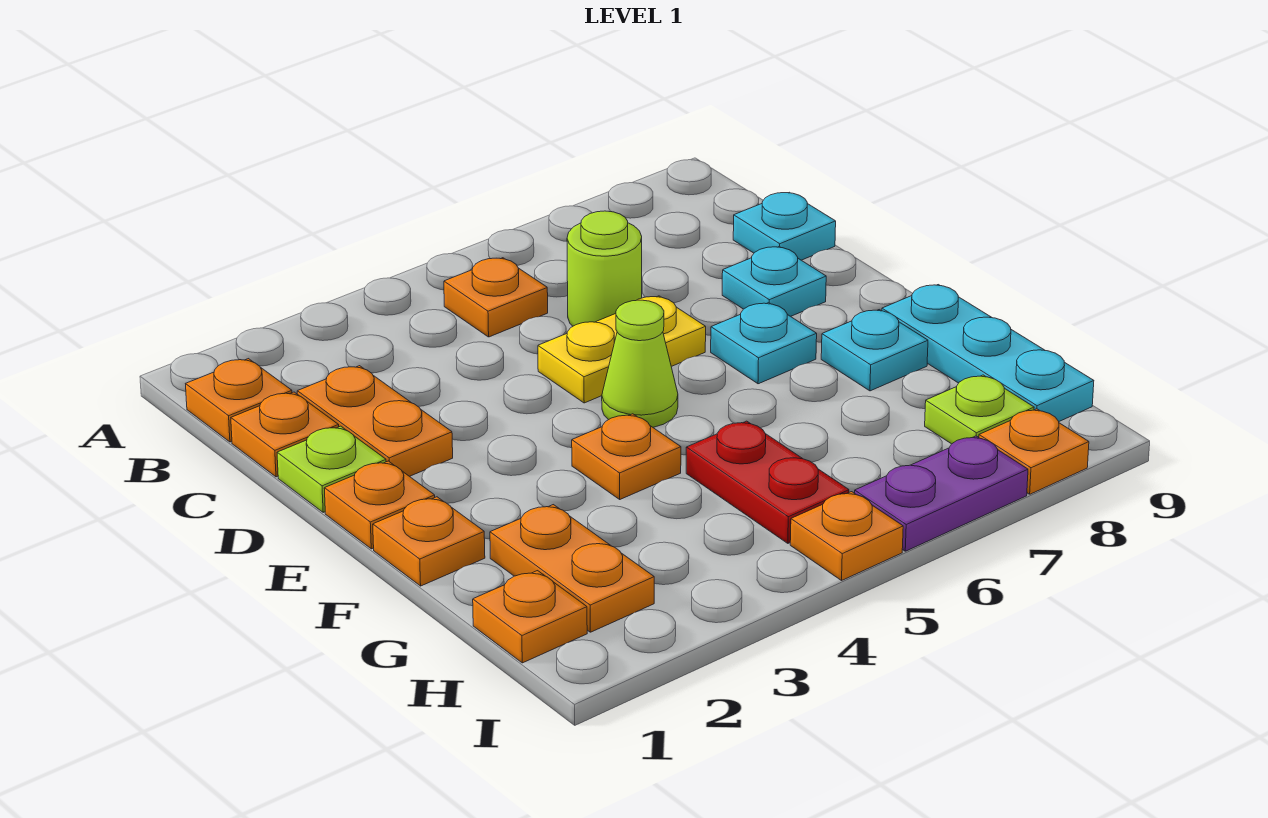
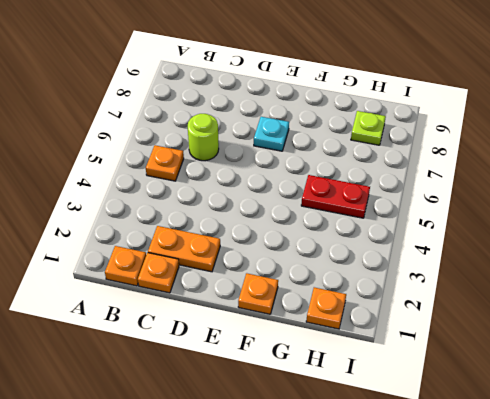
none -> cyan 1x1 plate [733,192,836,260]
none -> lime 1x1 plate [277,426,386,512]
none -> yellow 1x2 plate [538,296,706,403]

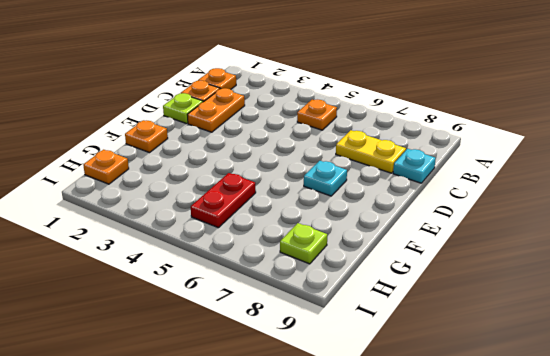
yellow 1x2 plate [336,130,406,173] -> yellow 1x2 plate moved to [538,296,706,403]
none -> lime 1x1 round brick [567,211,642,326]
none -> cyan 1x1 plate [722,247,826,316]
none -> orange 1x1 plate [324,461,435,549]

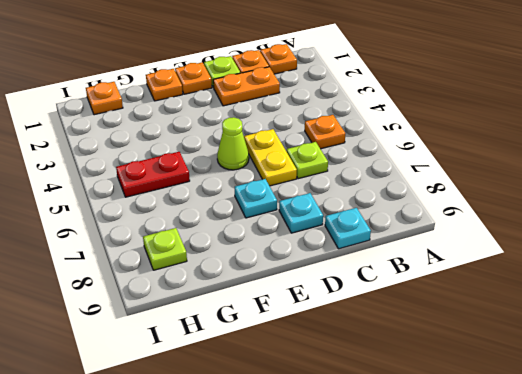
lime 1x1 plate [287,142,328,179] -> lime 1x1 round brick [567,211,642,326]
none -> orange 1x1 plate [572,414,681,499]
none -> cyan 1x1 plate [821,310,928,391]
none -> cyan 1x3 plate [882,285,1094,421]

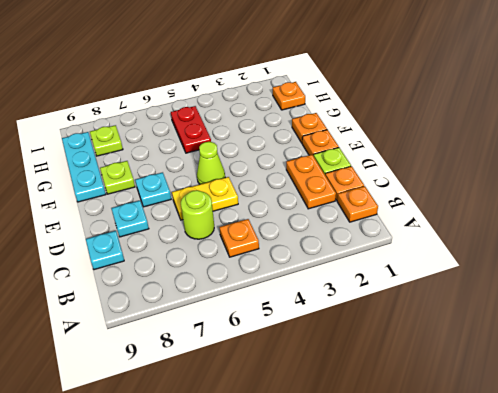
lime 1x1 plate [100,161,135,194] -> cyan 1x1 plate [821,310,928,391]
none -> orange 1x1 plate [572,414,681,499]
none -> orange 1x2 plate [490,505,654,632]
none -> orange 1x1 plate [790,492,903,580]

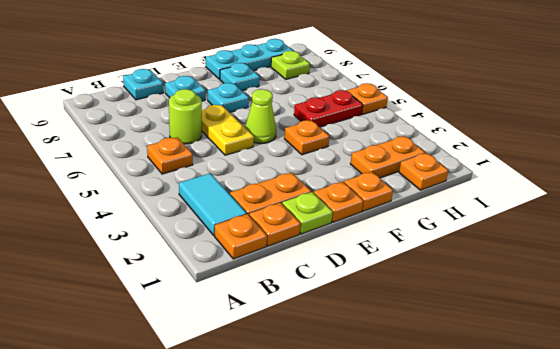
cyan 1x2 tile [179,173,247,236] -> none
none -> purple 1x2 plate [855,436,1028,551]
none -> orange 1x1 plate [979,409,1089,494]

